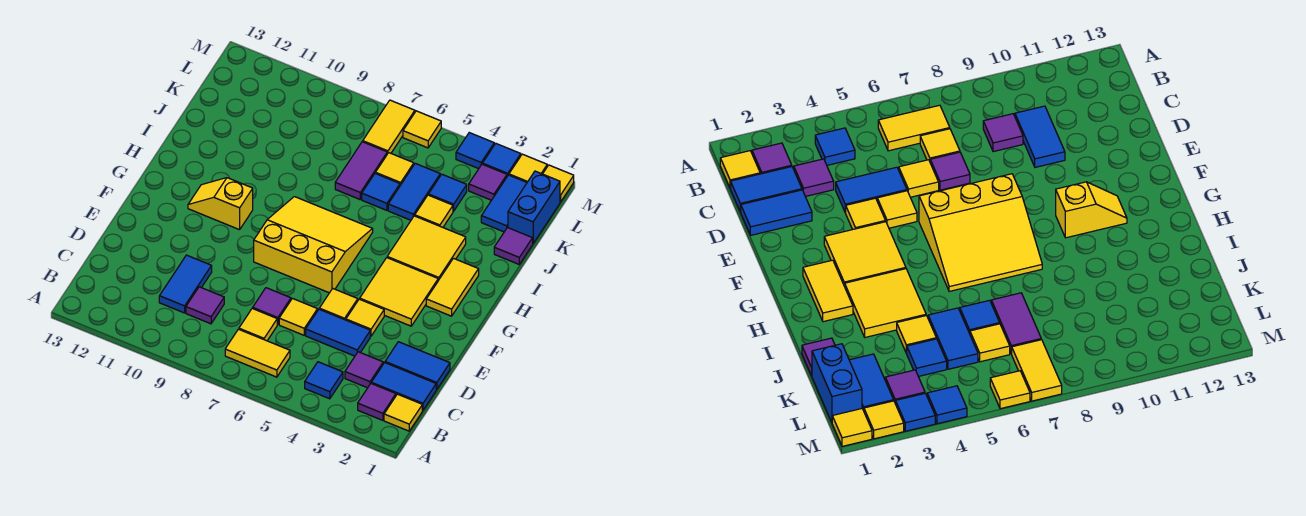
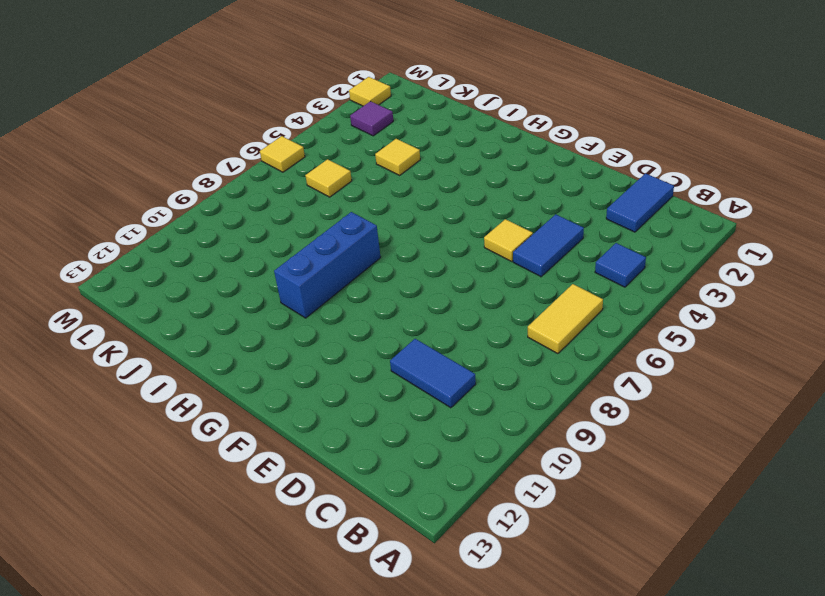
blue 1x3 brick [274,212,381,318] -> yellow 3x3 slope [254,197,373,293]
none -> yellow 1x1 tile [384,394,422,431]
none -> purple 1x1 tile [358,384,396,420]
none -> purple 1x1 tile [345,352,383,388]
none -> yellow 1x1 tile [239,308,277,341]

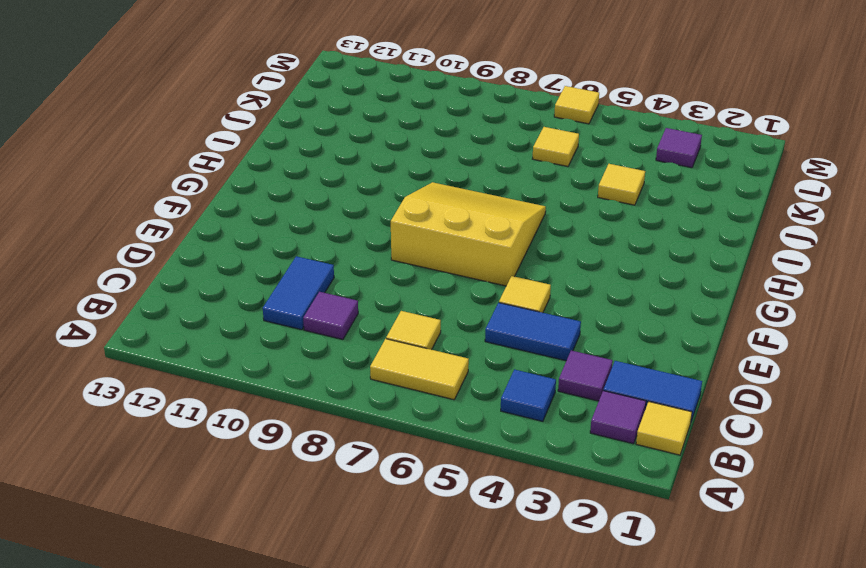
none -> blue 1x2 tile [385,342,450,390]
none -> yellow 1x1 tile [279,299,318,335]
none -> purple 1x1 tile [253,288,291,325]
none -> yellow 1x1 tile [346,299,384,336]

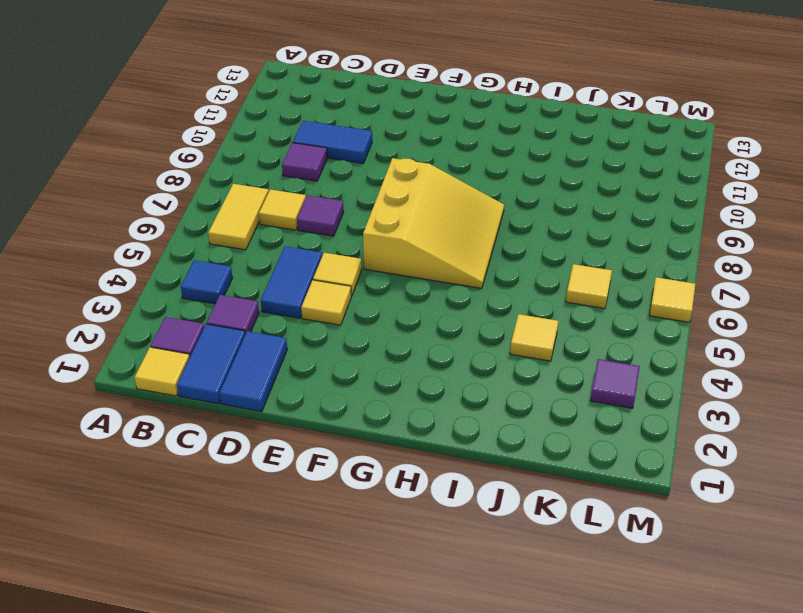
none -> yellow 1x1 tile [279,299,318,335]
none -> yellow 2x2 tile [360,258,438,326]
none -> yellow 1x2 tile [426,258,479,316]
none -> yellow 1x2 slope [188,178,253,230]

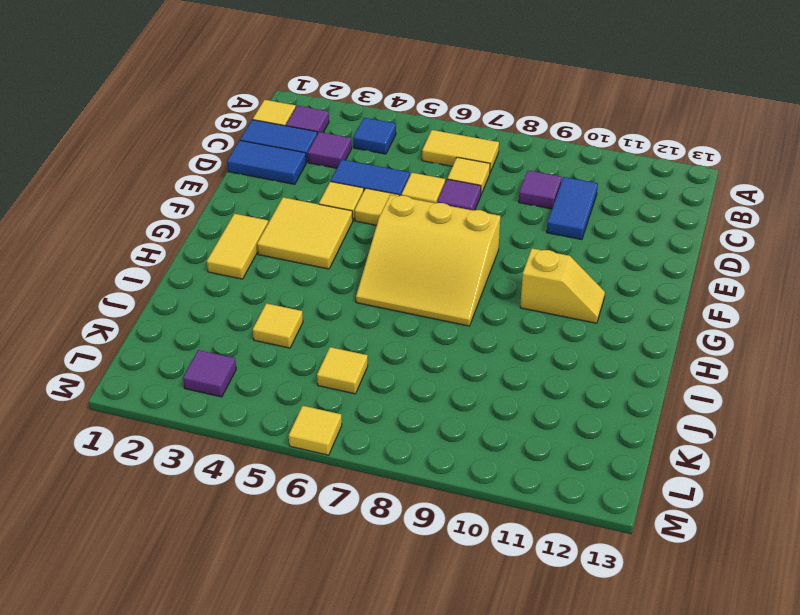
none -> yellow 2x2 tile [387,216,466,280]
none -> purple 1x1 tile [494,228,533,264]
none -> blue 1x2 tile [388,163,440,220]
none -> blue 1x1 tile [362,174,400,210]

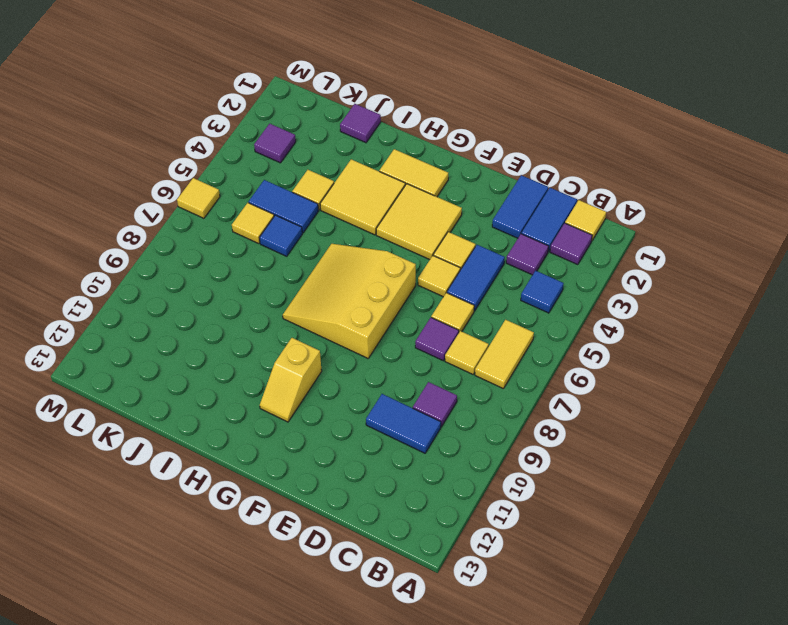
none -> purple 1x2 tile [335,142,387,199]
none -> blue 1x2 brick [508,171,560,243]
none -> blue 1x2 tile [481,175,527,232]
none -> blue 1x1 tile [428,174,467,211]

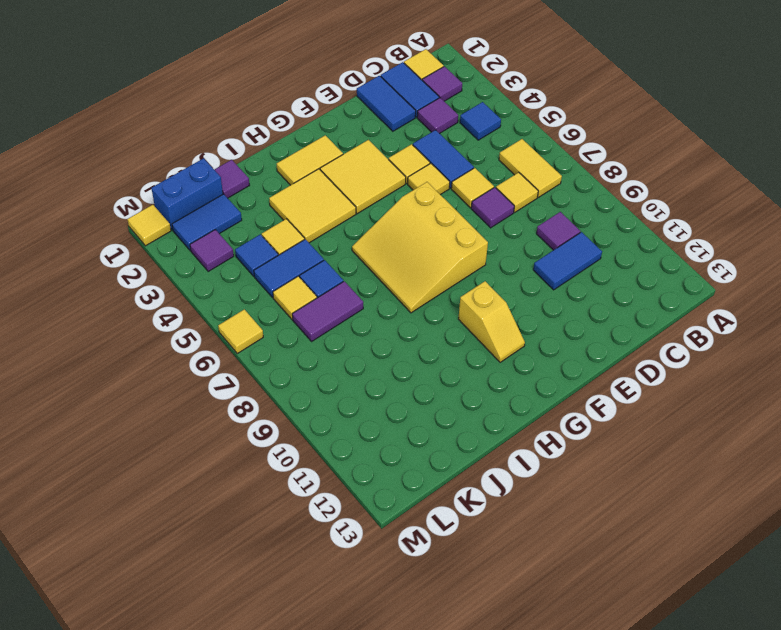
none -> yellow 1x2 tile [363,100,415,154]
none -> yellow 1x1 tile [509,154,547,182]
none -> blue 1x1 tile [482,144,521,176]
none -> blue 1x1 tile [456,133,494,169]

